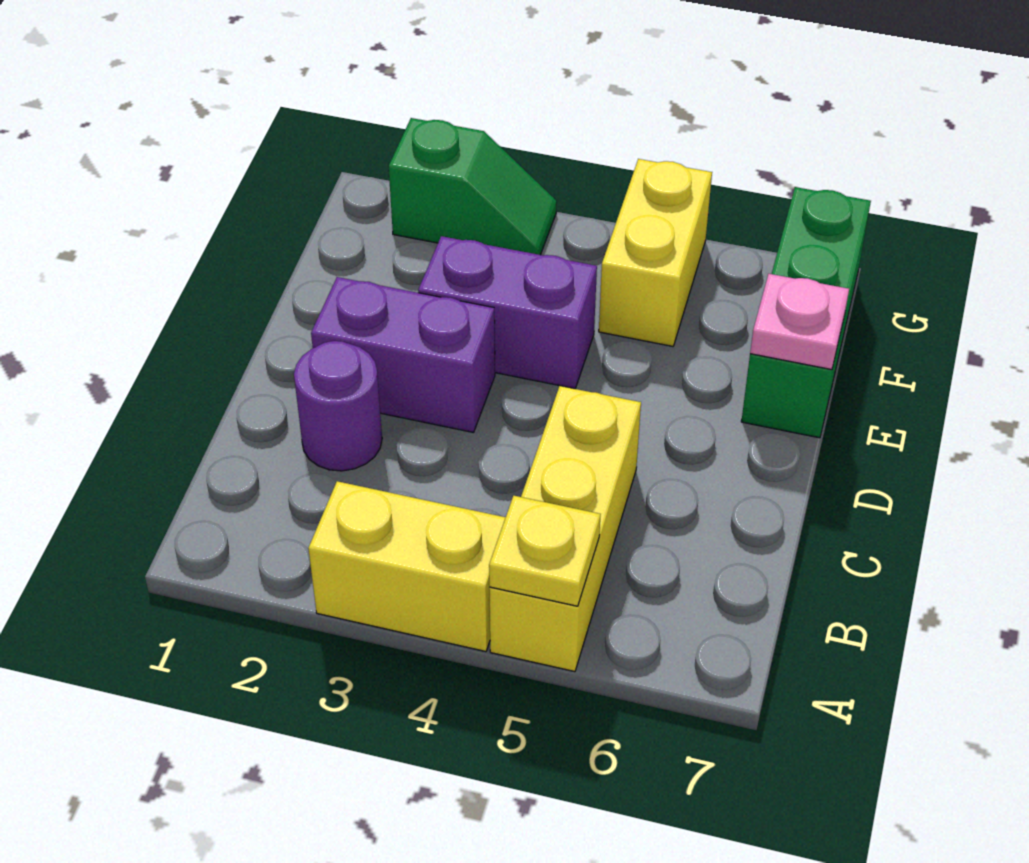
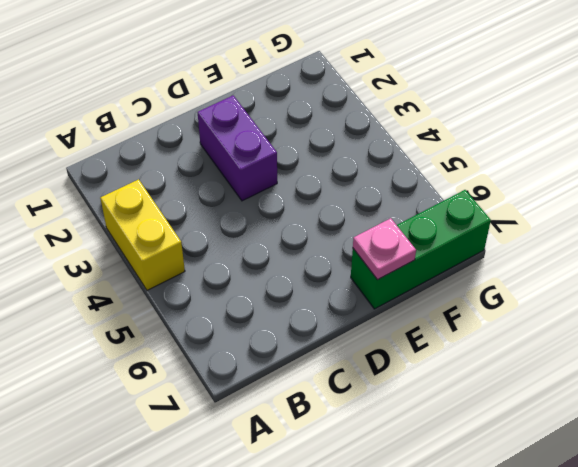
none -> yellow 1x3 brick [489,386,641,672]
none -> purple 1x1 round brick [294,341,382,471]

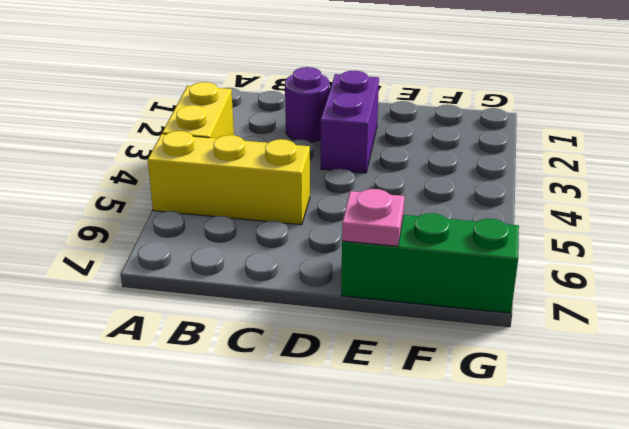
none -> purple 1x2 brick [418,236,597,389]
none -> yellow 1x2 brick [599,159,712,346]

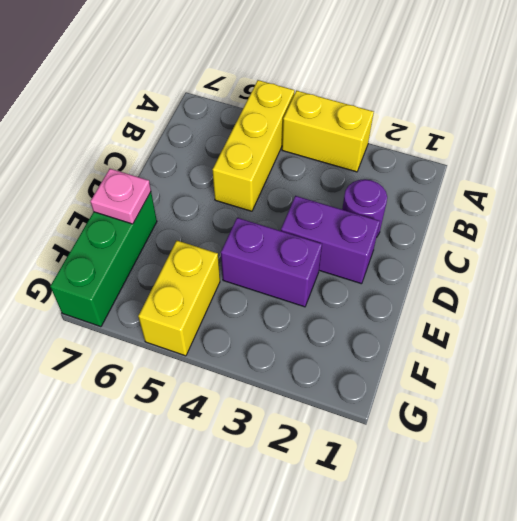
none -> green 1x2 slope [389,118,557,255]
none -> yellow 1x1 plate [489,496,601,606]

